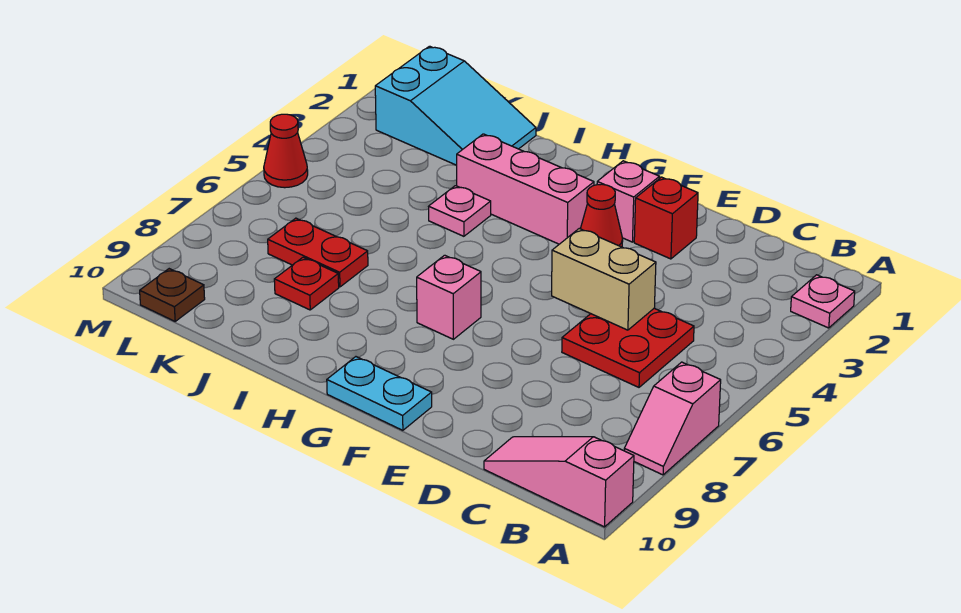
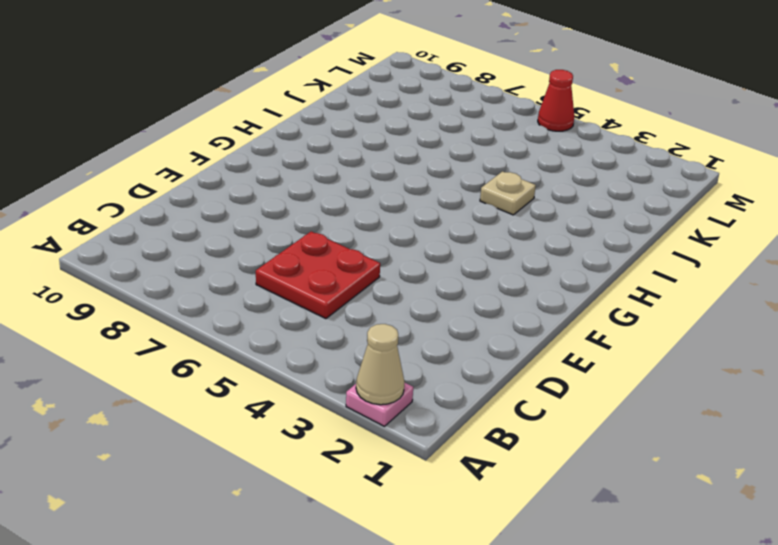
tan 1x1 cone [356,324,405,405] -> none
tan 1x1 plate [480,171,536,215] -> pink 1x1 plate [429,186,491,236]
none -> pink 1x2 slope [624,362,721,475]
none -> pink 1x3 slope [484,437,634,527]
none -> red 1x1 brick [634,177,698,259]

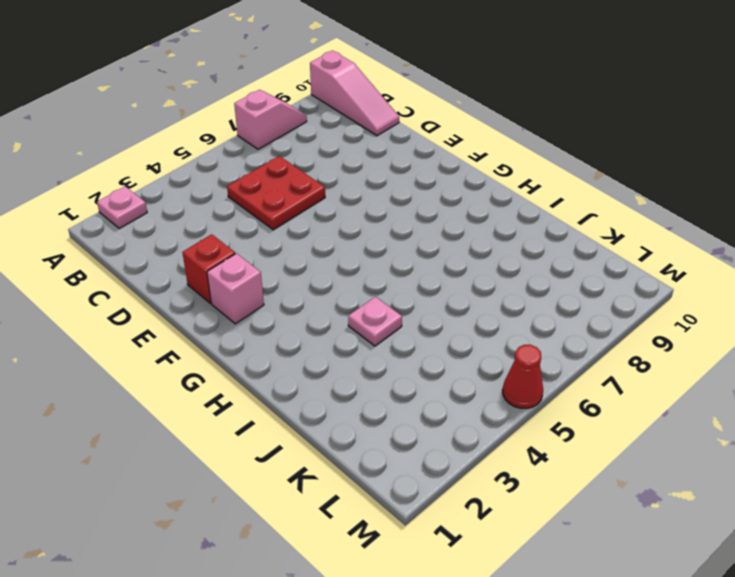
none -> red 1x1 cone [581,184,623,247]
none -> cyan 1x2 plate [327,357,432,430]
none -> pink 1x3 brick [457,134,594,244]

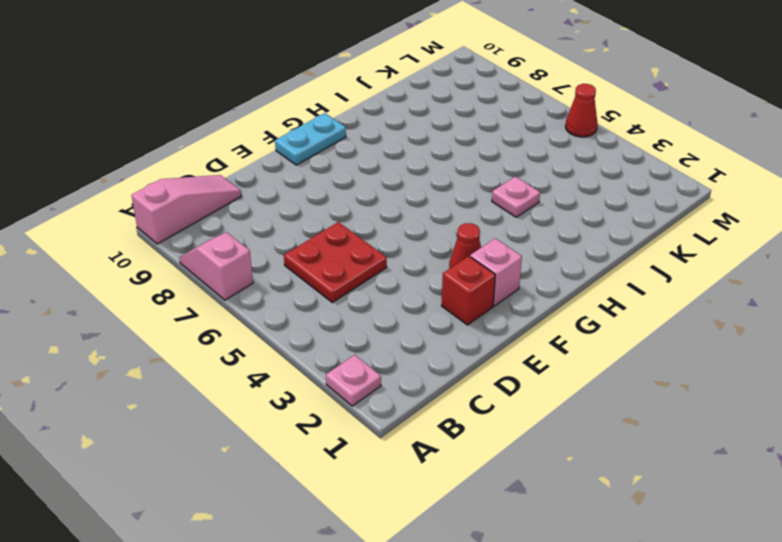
none -> pink 1x3 brick [457,134,594,244]
none -> pink 1x1 brick [417,255,481,339]
none -> cyan 2x3 slope [375,46,536,165]

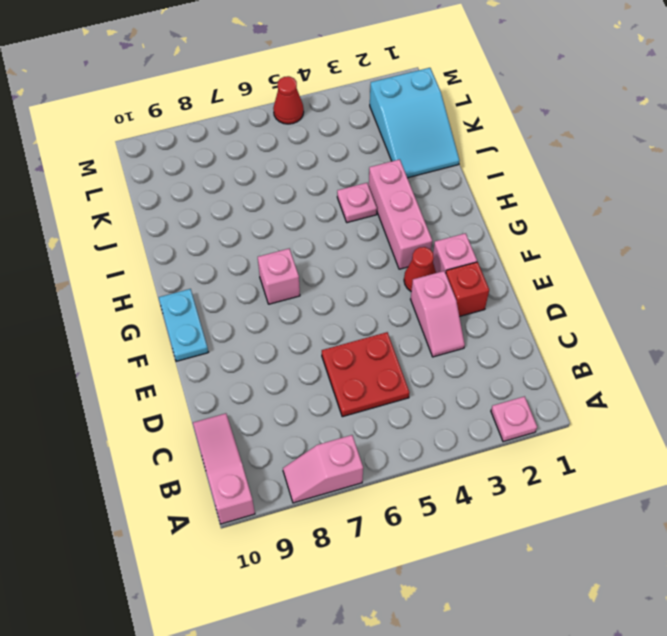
pink 1x2 slope [411,271,465,357] -> none
none -> red 1x2 plate [268,218,368,287]
none -> red 1x1 plate [274,257,339,310]
none -> brown 1x1 plate [140,269,205,321]

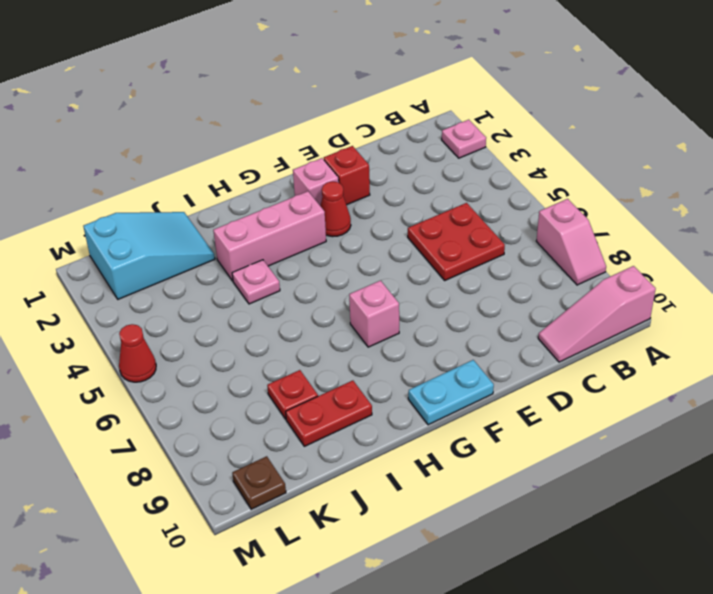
red 1x2 plate [286,381,372,446] -> red 1x2 plate moved to [268,218,368,287]
none -> tan 1x2 brick [552,229,656,330]

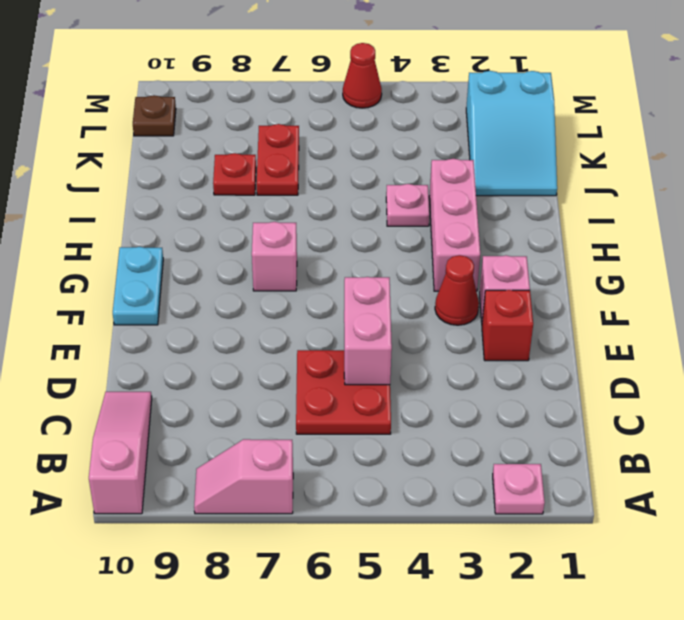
pink 1x2 brick [344,277,392,385] -> tan 1x2 brick [552,229,656,330]

